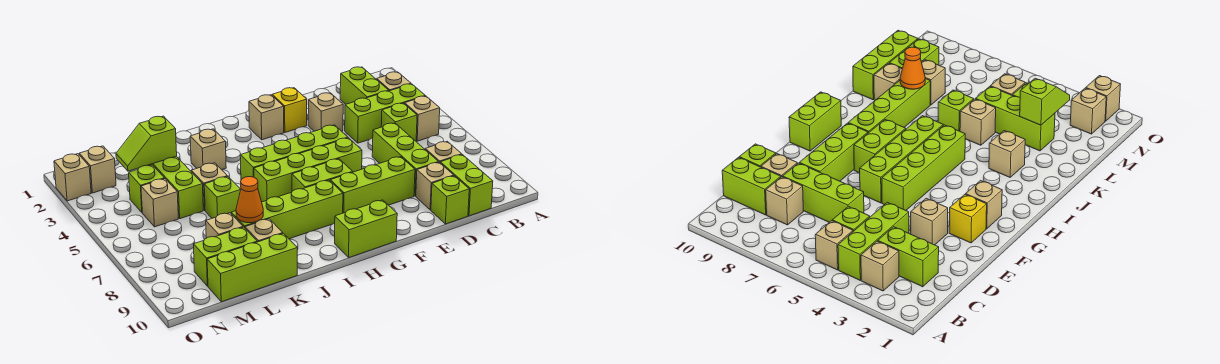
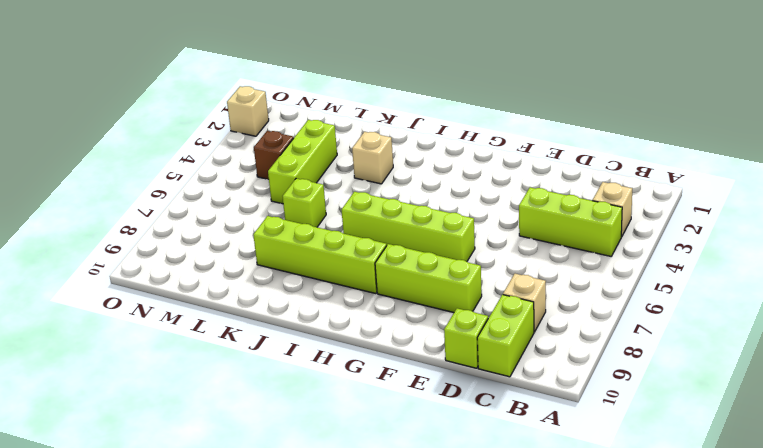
brown 1x1 brick [254,131,294,179] -> lime 1x1 brick [129,165,165,212]
none -> tan 1x1 brick [405,96,440,141]
none -> lime 1x2 brick [340,67,389,104]
none -> lime 1x1 brick [381,103,417,141]
none -> lime 1x3 brick [372,123,438,196]

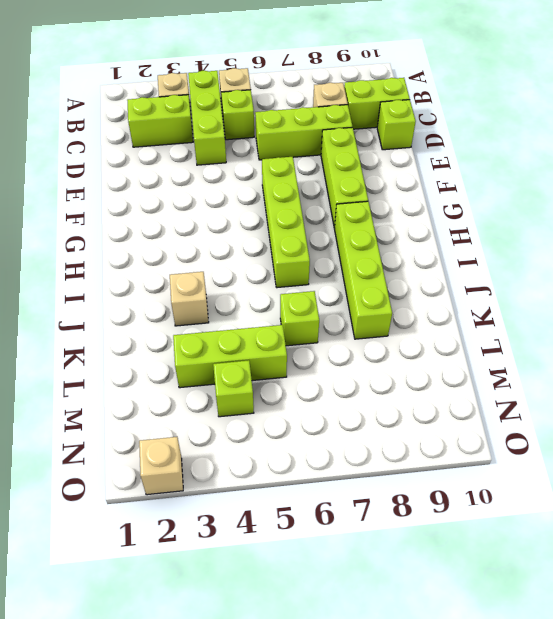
none -> tan 1x1 brick [416,162,454,210]
none -> tan 1x1 brick [308,93,343,131]
none -> yellow 1x1 brick [272,88,307,132]
none -> lime 1x4 brick [240,125,348,180]

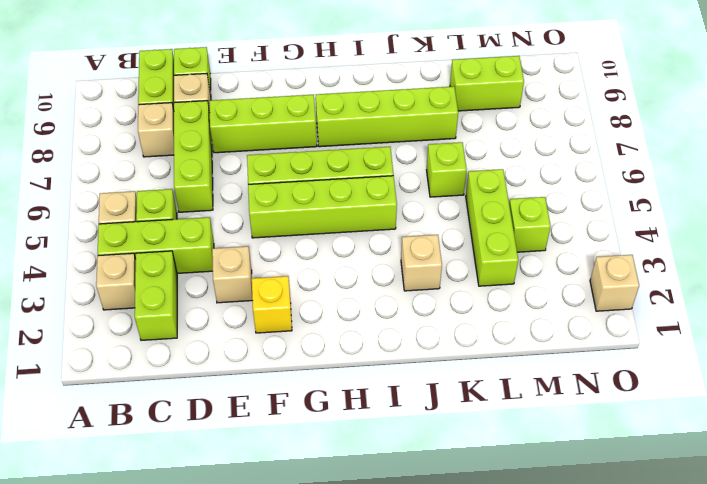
none -> tan 1x1 brick [249,95,284,140]
none -> lime 1x2 brick [292,159,352,191]
none -> lime 1x2 brick [335,200,397,257]
none -> tan 1x1 brick [191,163,227,210]

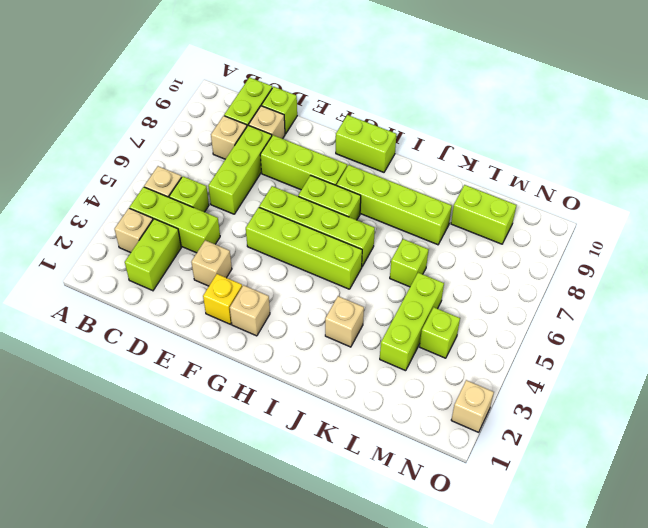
none -> tan 1x1 brick [191,163,227,210]
none -> tan 1x1 brick [245,219,283,242]
none -> lime 1x3 brick [207,233,297,302]
none -> tan 1x1 brick [206,213,243,238]

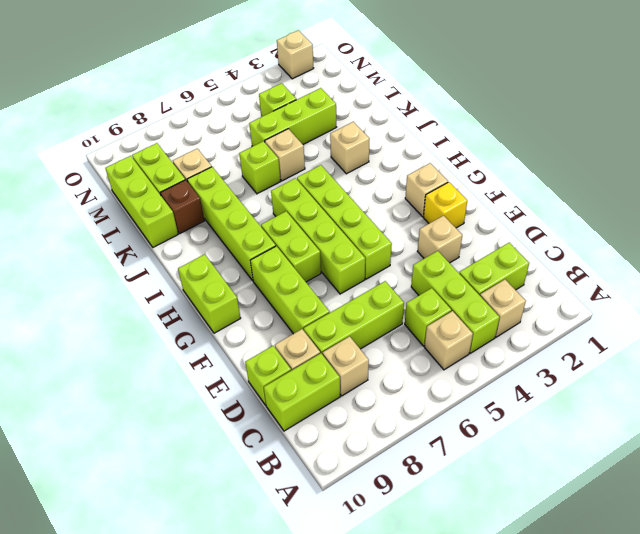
brown 1x1 brick [160,180,204,234] -> tan 1x1 brick [245,219,283,242]
none -> tan 1x1 brick [141,179,178,227]
none -> tan 1x1 brick [79,146,116,193]
none -> orange 1x1 cone [236,177,263,223]
none -> lime 1x2 slope [116,116,177,171]

